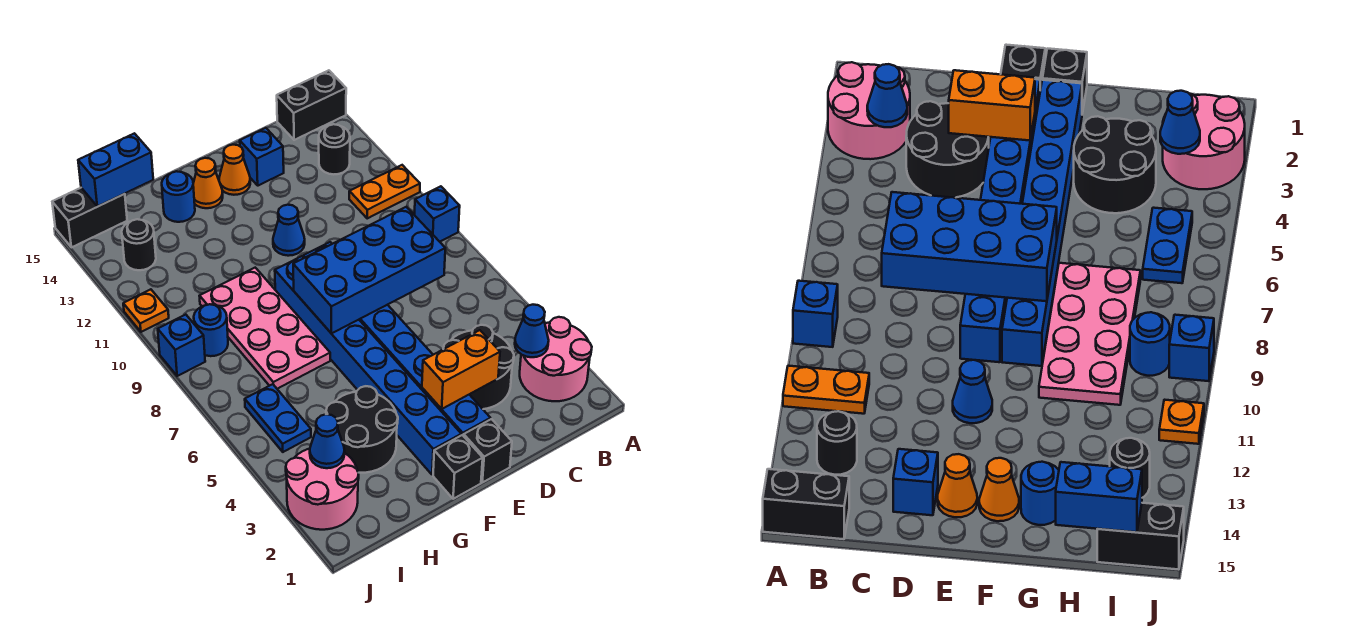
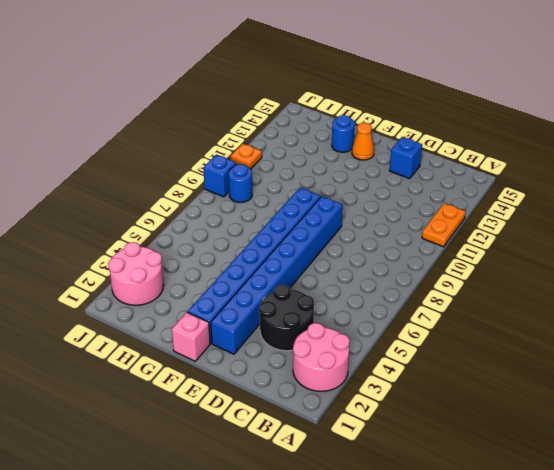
orange 1x2 plate [422,203,466,247] -> orange 1x2 plate turned to [349,165,420,218]
pink 1x1 brick [172,312,210,361] -> black 1x1 brick [433,435,483,499]
none -> blue 1x1 brick [415,186,460,242]
none -> black 1x2 brick [277,70,346,140]
none -> black 1x1 round brick [319,124,350,174]

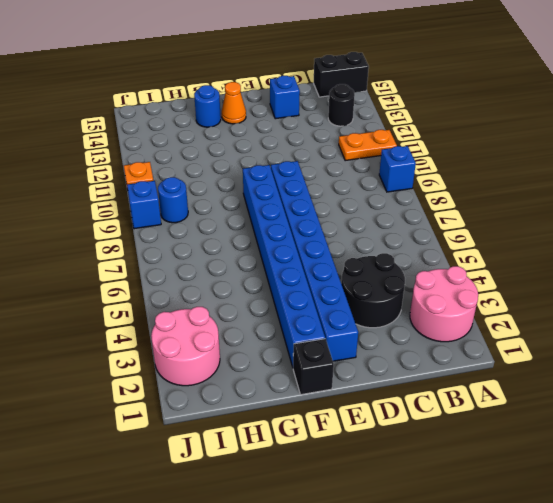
none -> black 1x1 brick [464,419,512,483]
none -> blue 1x1 cone [273,205,305,256]
none -> orange 1x1 cone [219,145,250,195]

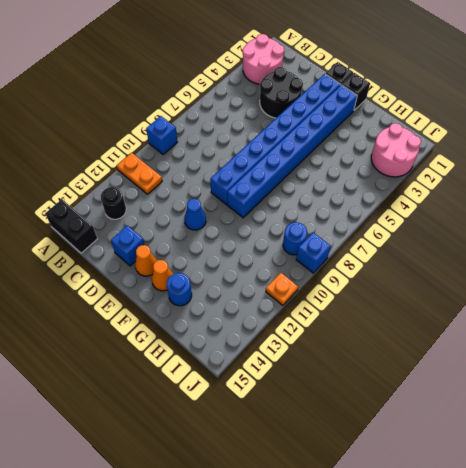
none -> black 2x2 round brick [326,386,398,473]
none -> pink 2x4 plate [200,268,330,389]
none -> blue 1x2 plate [245,384,311,452]

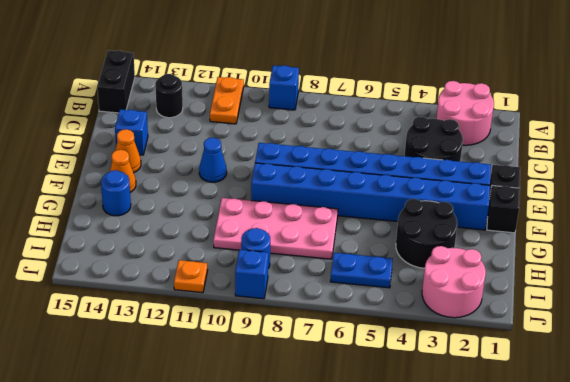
none -> black 1x1 round brick [122,219,156,270]
none -> black 1x2 brick [52,188,127,247]
none -> blue 1x1 cone [515,305,549,357]

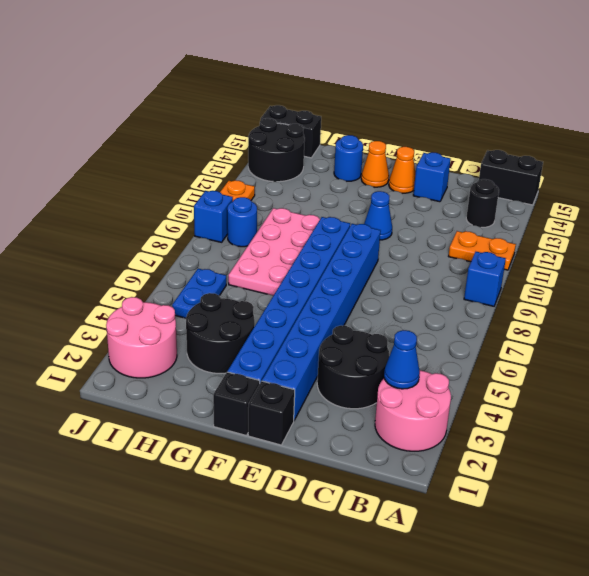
black 2x2 round brick [248,118,305,182] -> black 1x1 round brick [122,219,156,270]
none -> blue 2x4 brick [293,207,445,333]
none -> orange 1x2 brick [422,330,500,409]
none -> blue 1x2 brick [78,133,153,206]

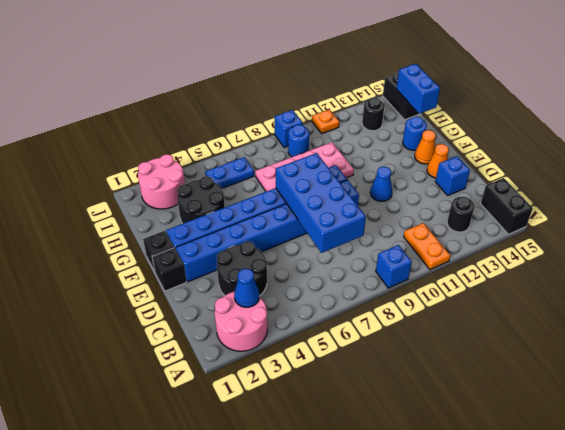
none -> orange 1x2 brick [422,330,500,409]
none -> blue 1x1 cone [310,414,345,468]

